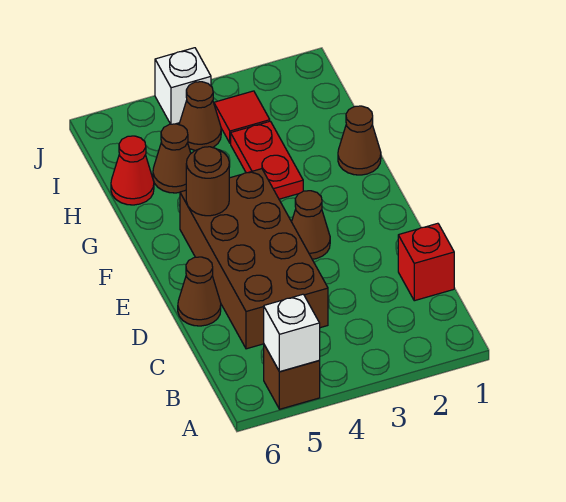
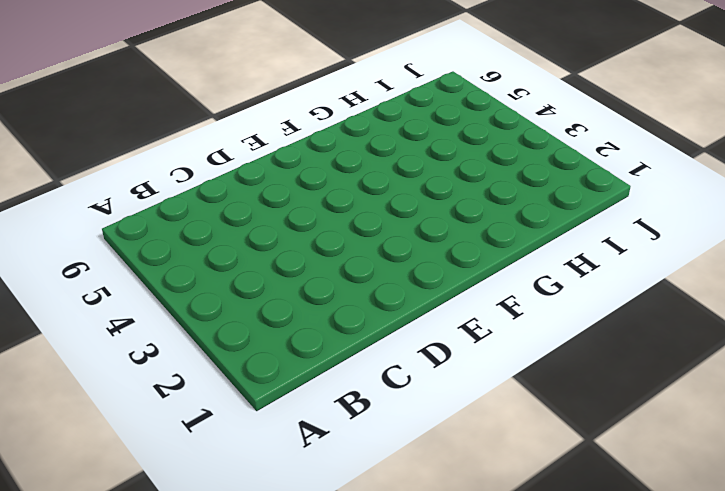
none -> brown 1x1 brick [264,345,320,409]
none -> red 1x1 brick [398,223,454,301]
none -> brown 2x4 brick [180,169,328,349]

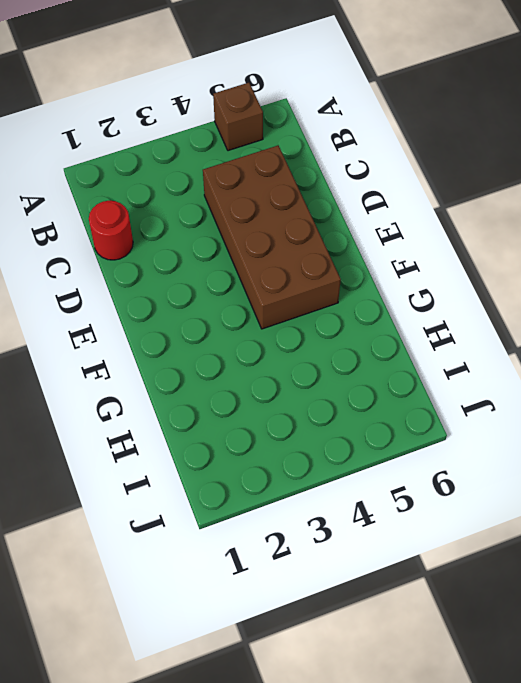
red 1x1 round brick [89,201,133,260] -> red 1x1 brick [398,223,454,301]
none -> brown 1x1 cone [178,257,221,326]
none -> brown 1x1 cone [292,191,330,259]
none -> brown 1x1 cone [338,106,381,175]

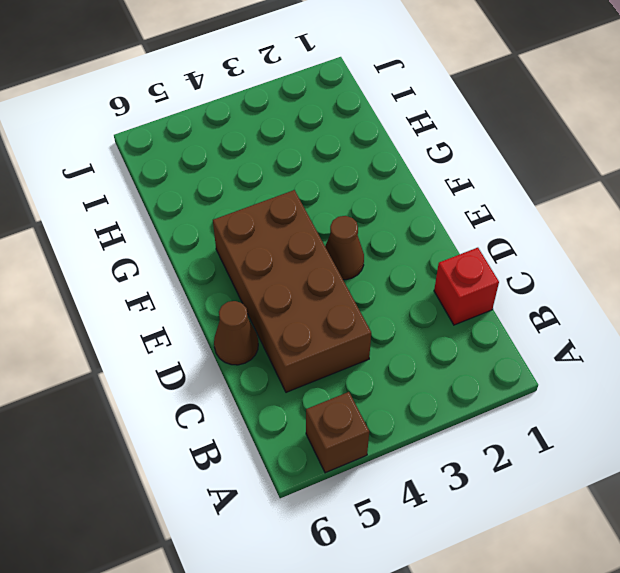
none -> brown 1x1 cone [338,106,381,175]
none -> red 1x2 plate [231,121,303,199]
none -> brown 1x1 cone [153,124,191,193]

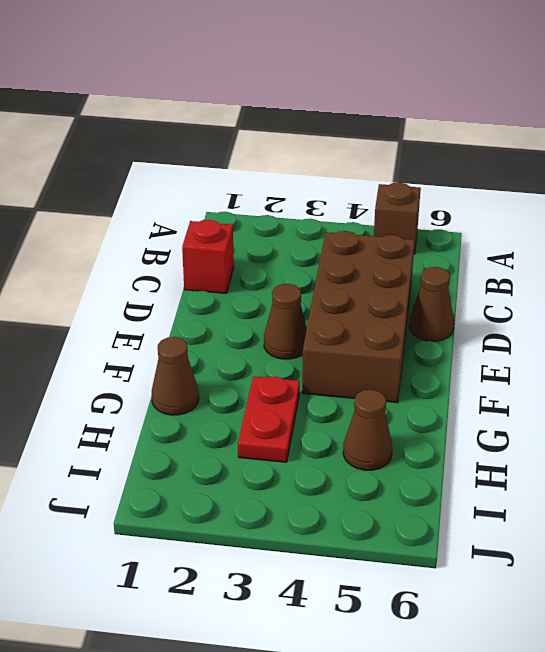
none -> red 1x1 cone [111,136,154,205]
none -> red 1x1 tile [214,91,270,143]
none -> brown 1x1 cone [179,82,221,150]

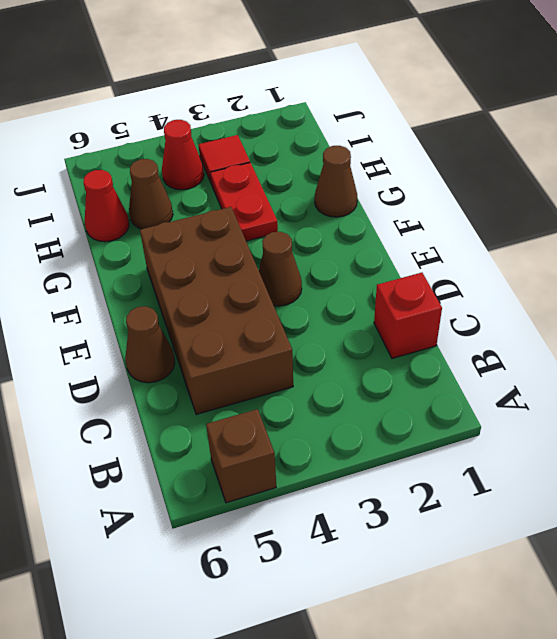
red 1x1 cone [162,120,204,190] -> brown 1x1 cone [179,82,221,150]
none -> white 1x1 brick [155,48,211,124]
none -> white 1x1 brick [264,294,320,372]
none -> brown 1x1 round brick [186,147,229,216]

